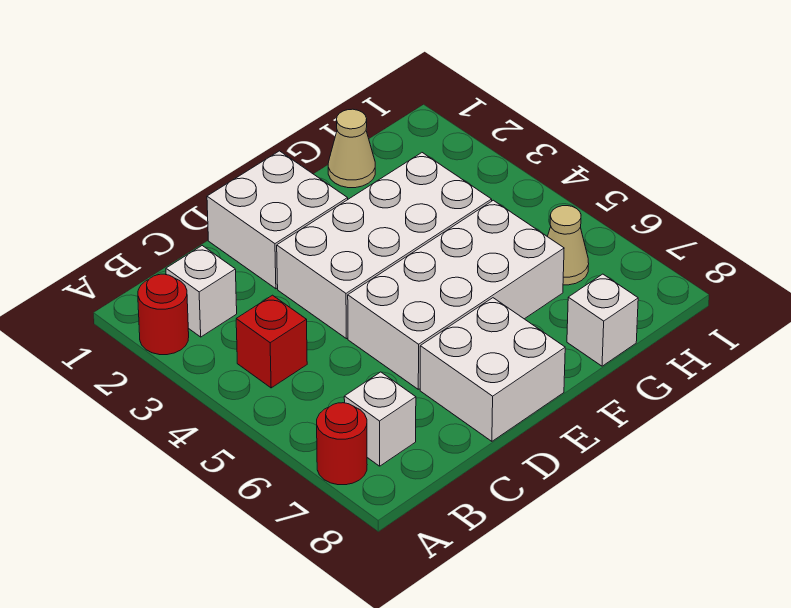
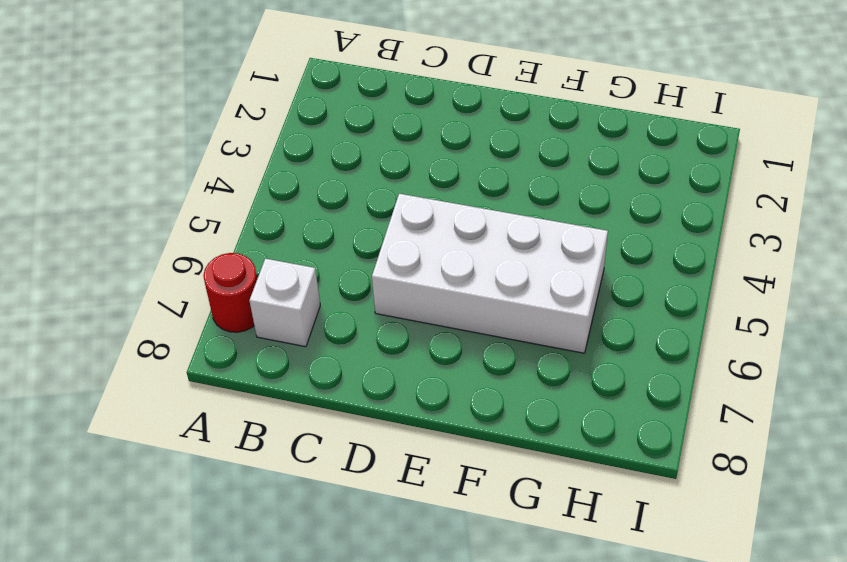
none -> red 1x1 round brick [138,274,189,355]
none -> white 1x1 brick [166,246,237,337]
none -> red 1x1 brick [236,295,307,388]

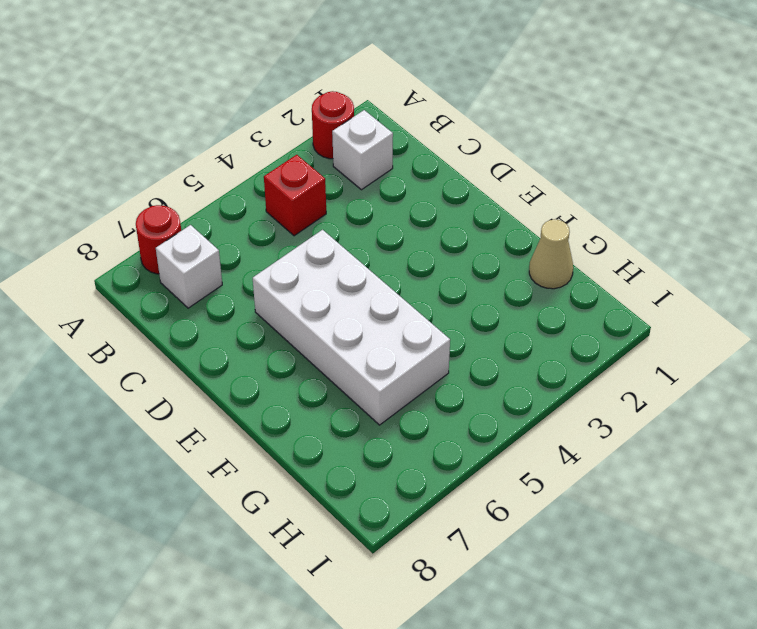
none -> white 2x2 brick [207,151,348,289]
none -> white 2x4 brick [277,153,492,339]
none -> white 2x2 brick [420,298,565,441]

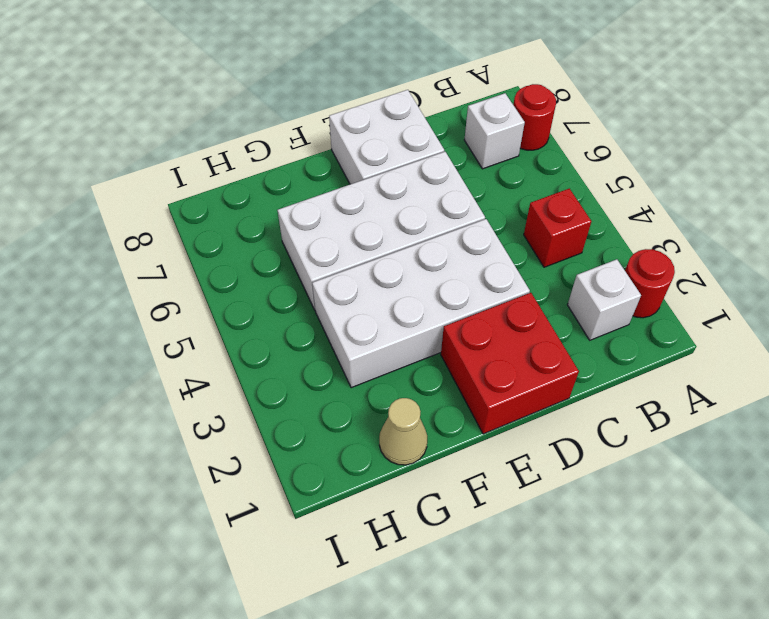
red 2x2 brick [441,293,579,434] -> white 2x2 brick [207,151,348,289]
none -> white 1x1 brick [567,274,638,366]
none -> tan 1x1 cone [548,206,589,285]

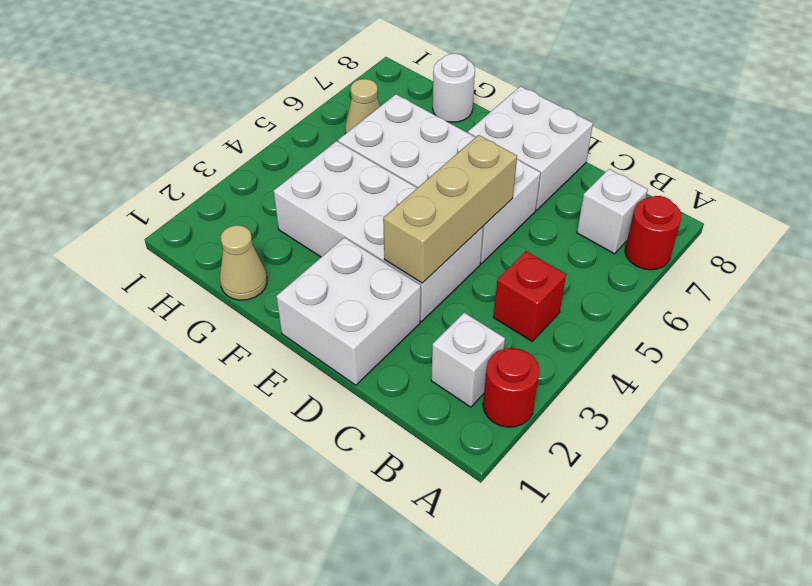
tan 1x3 brick [383,135,517,283] -> none
white 1x1 round brick [433,54,475,122] -> white 1x1 brick [567,274,638,366]

